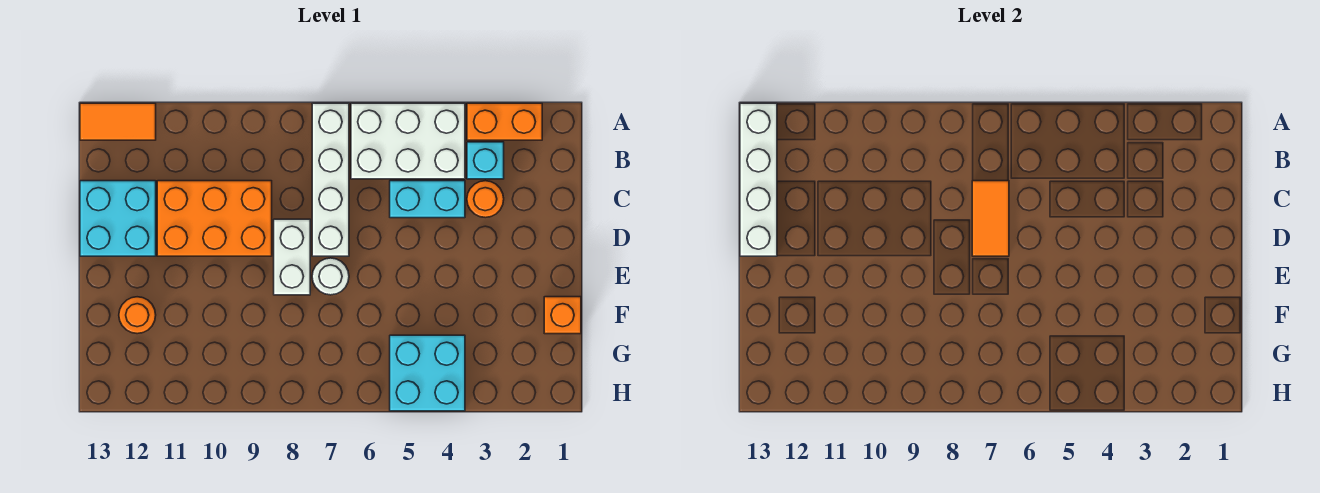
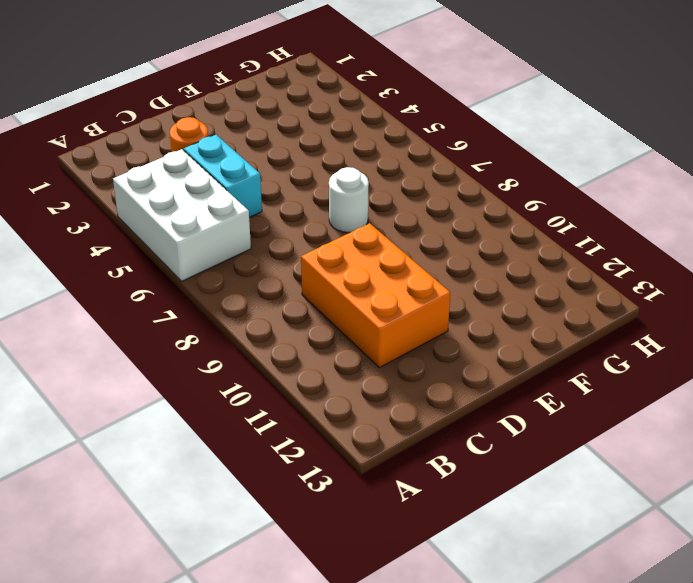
none -> orange 1x2 brick [467,103,542,140]
none -> white 1x4 brick [312,103,349,256]
none -> orange 1x2 tile [80,103,156,140]

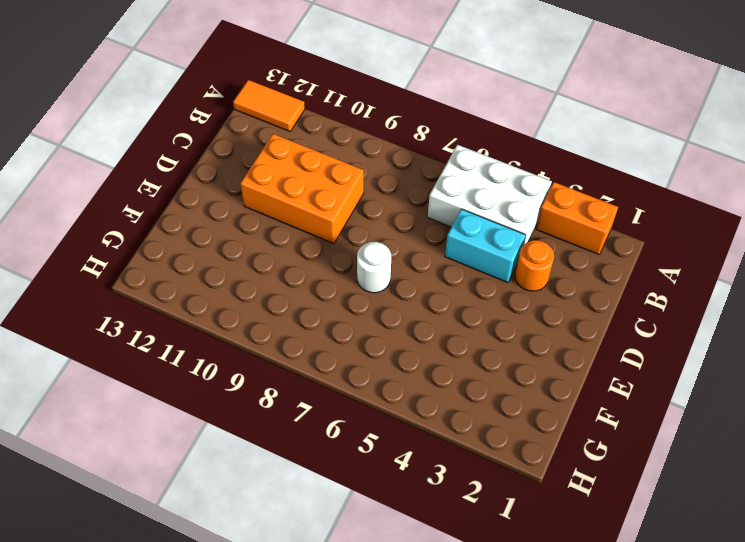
none -> white 1x4 brick [312,103,349,256]
none -> cyan 1x1 brick [467,142,504,179]
none -> cyan 2x2 brick [80,181,156,256]

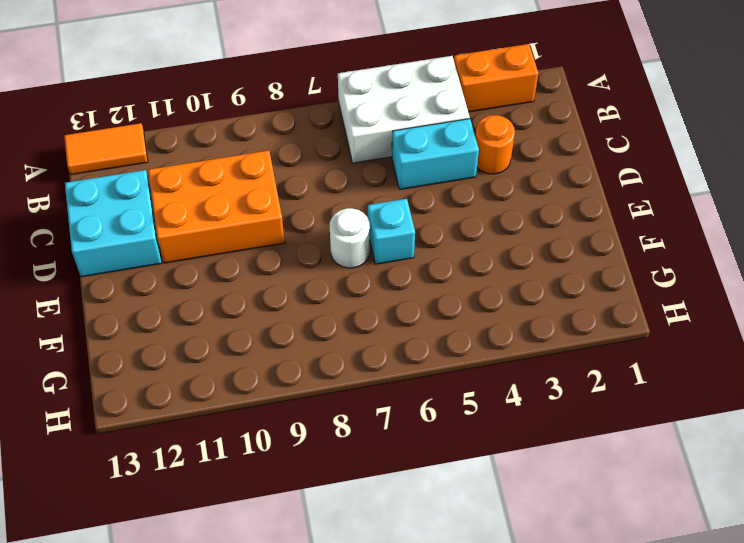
cyan 1x1 brick [368,199,415,264] -> cyan 1x1 brick moved to [467,142,504,179]
none -> white 1x4 brick [312,103,349,256]
none -> white 1x2 brick [274,219,310,295]
none -> orange 1x1 brick [544,297,581,334]

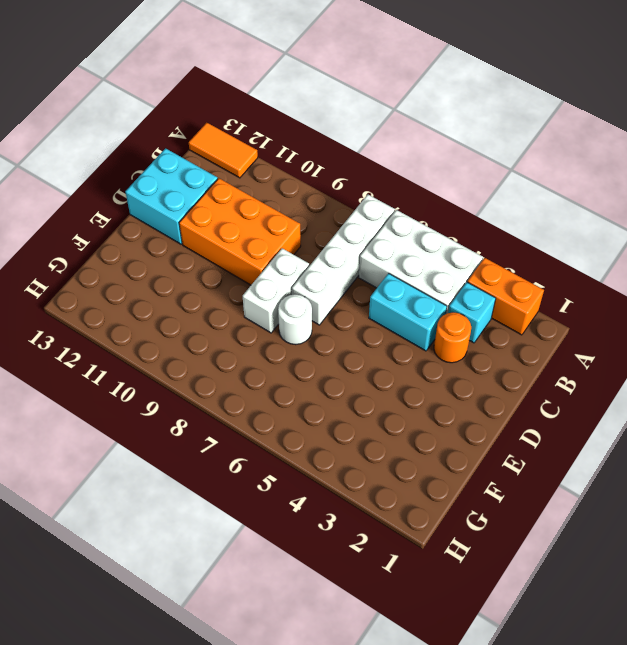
none -> orange 1x1 brick [544,297,581,334]
none -> orange 1x1 round brick [119,297,156,334]
none -> cyan 2x2 brick [390,335,465,411]

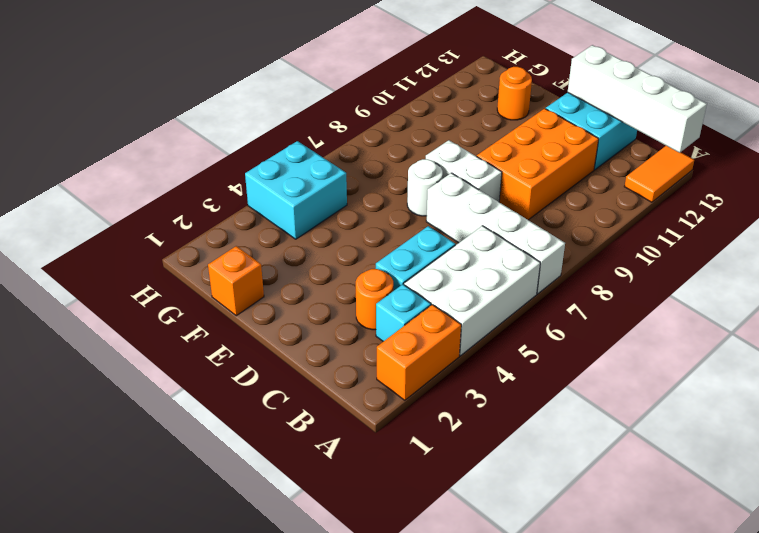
none -> orange 1x2 tile [972,181,1009,256]

